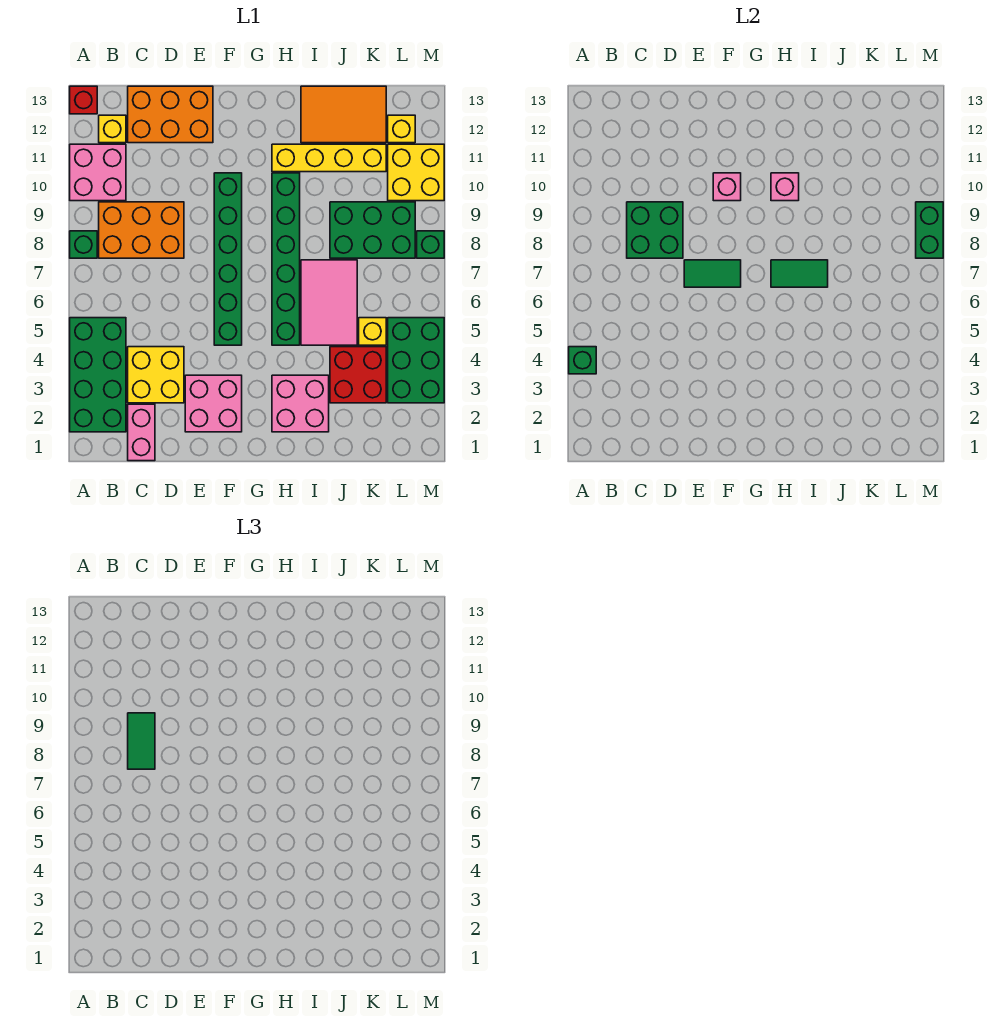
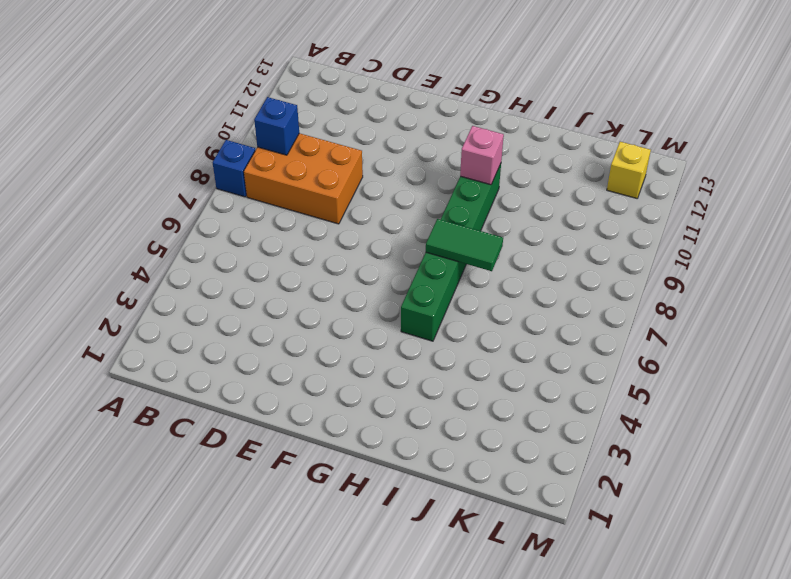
blue 1x1 brick [213,140,255,197] -> green 1x1 brick [70,231,97,258]
blue 1x1 brick [254,97,299,155] -> none
none -> green 2x4 brick [70,318,126,432]
none -> pink 2x2 brick [70,144,126,201]
none -> red 1x1 brick [70,86,97,114]
none -> yellow 1x1 brick [99,115,126,143]

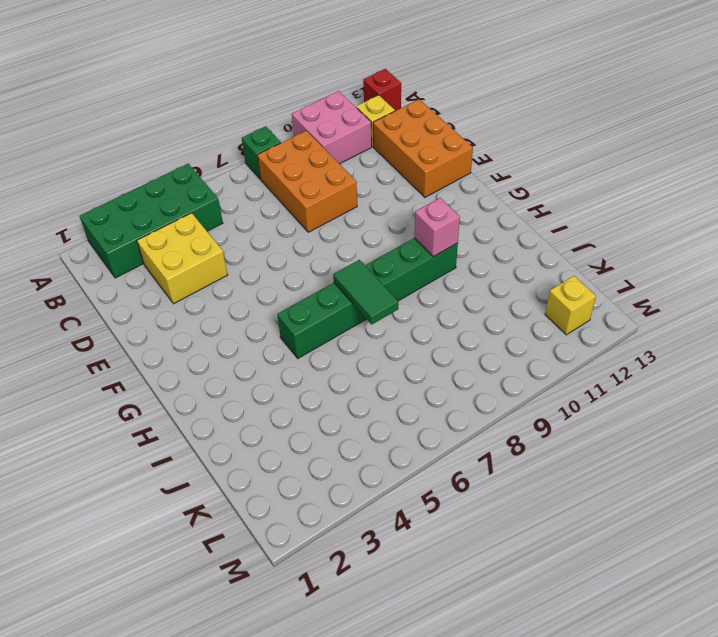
none -> pink 1x2 brick [128,404,155,461]
none -> pink 2x2 brick [185,375,242,432]
none -> green 1x6 brick [214,173,242,345]
none -> pink 2x2 brick [272,375,329,432]

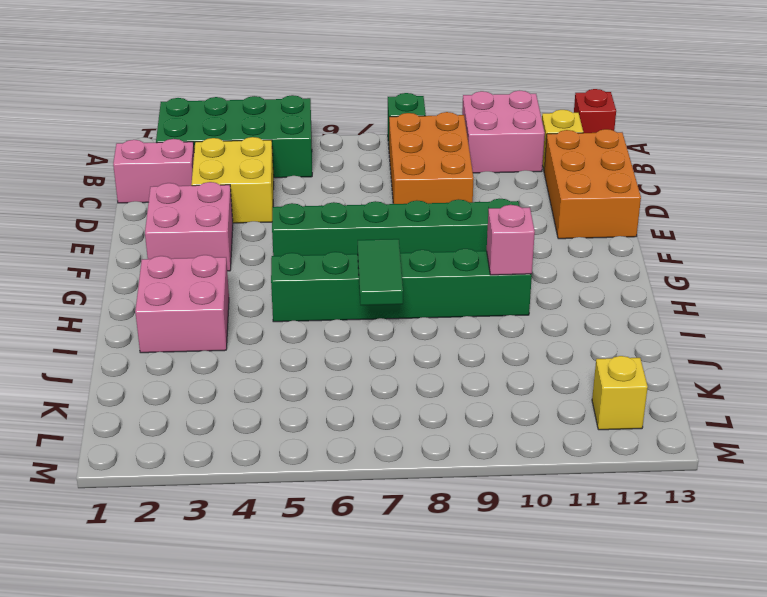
none -> yellow 1x4 brick [272,144,386,172]
none -> pink 2x3 tile [301,260,357,345]
none -> orange 2x3 tile [301,86,386,143]
none -> red 2x2 brick [330,347,386,403]

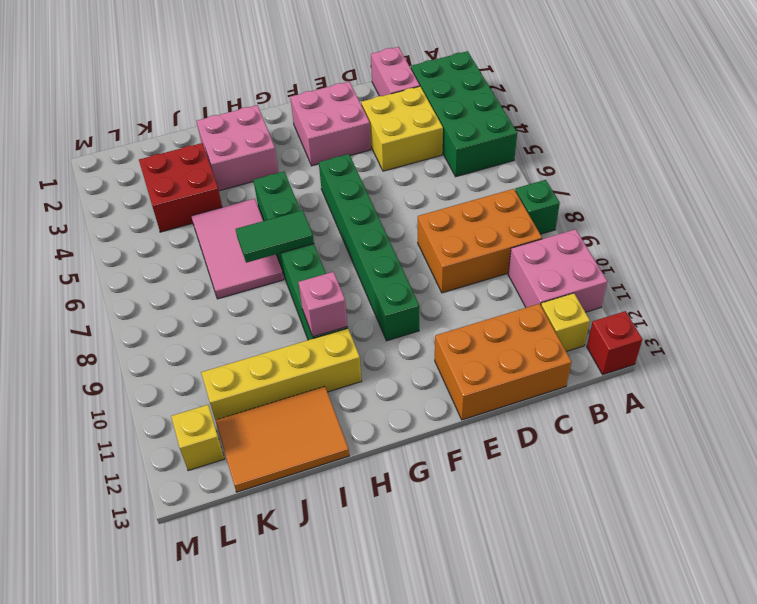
none -> green 2x3 brick [330,202,415,258]
none -> yellow 1x1 brick [359,318,386,345]
none -> green 2x3 brick [388,318,444,403]
none -> yellow 2x2 brick [388,144,444,201]

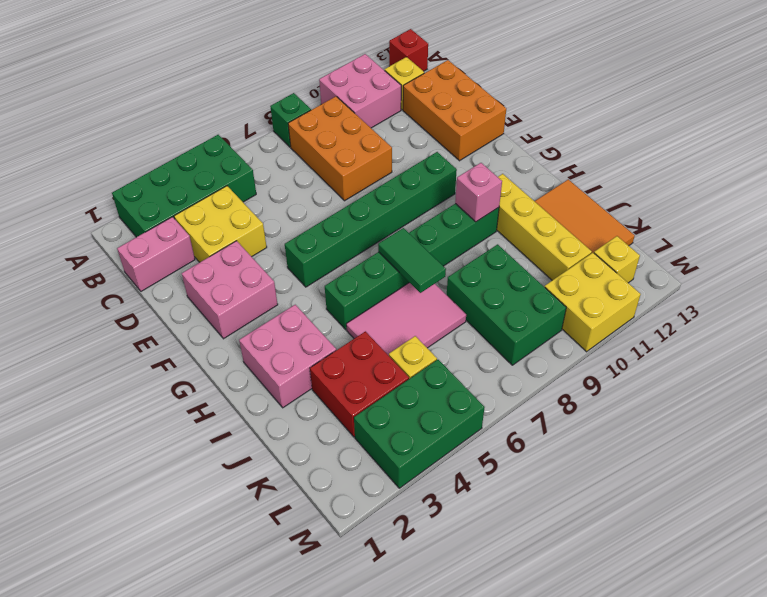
none -> green 1x1 brick [417,231,444,258]
none -> green 1x1 brick [569,347,596,374]
none -> green 2x2 brick [627,202,683,258]
none -> green 1x2 tile [684,260,741,287]

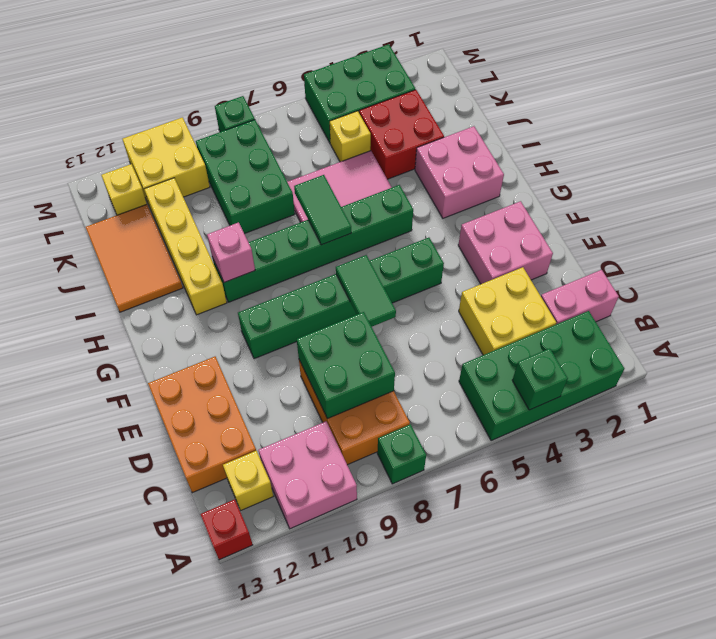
none -> pink 1x1 brick [713,173,741,201]
none -> green 1x2 brick [916,202,943,258]
none -> green 1x2 tile [128,713,155,769]

